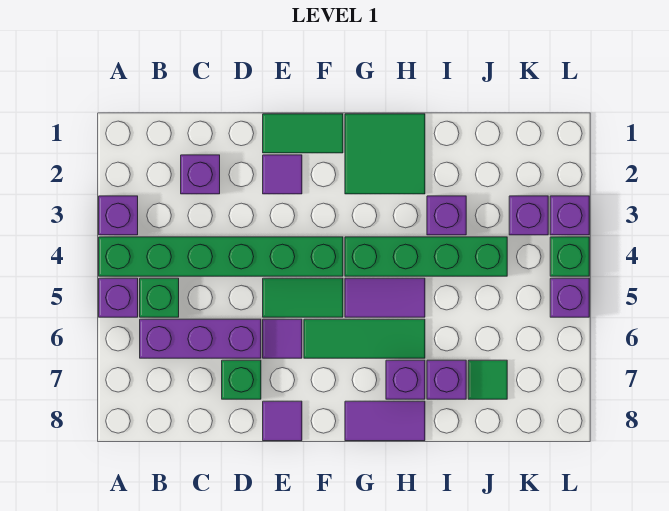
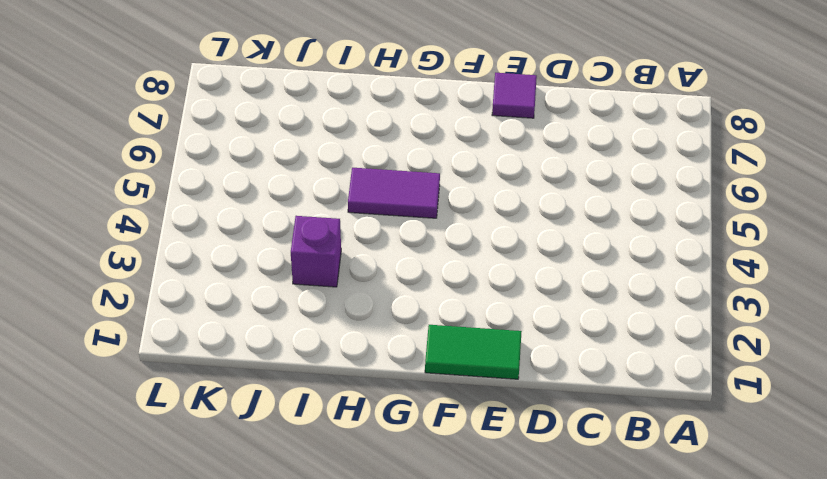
none -> purple 1x1 brick [99,196,138,235]
none -> green 1x6 brick [99,237,343,276]
none -> purple 1x1 brick [99,278,138,317]

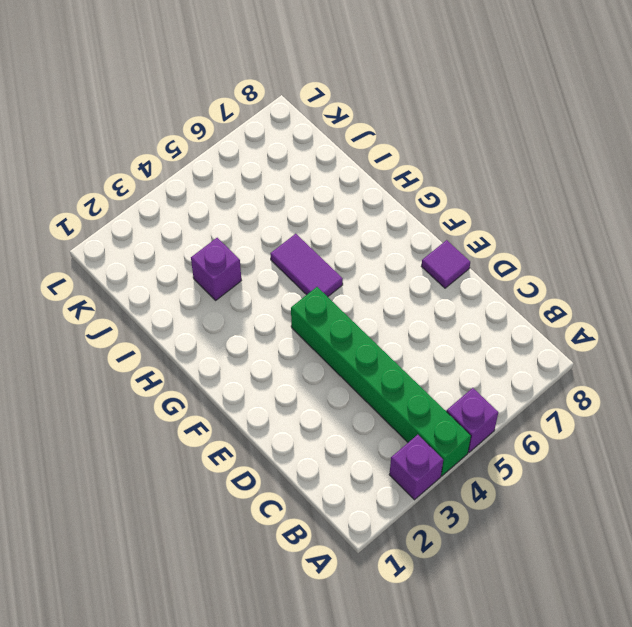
none -> green 1x1 brick [140,278,179,317]
none -> purple 1x3 brick [140,319,261,358]
none -> purple 1x1 brick [181,155,220,194]

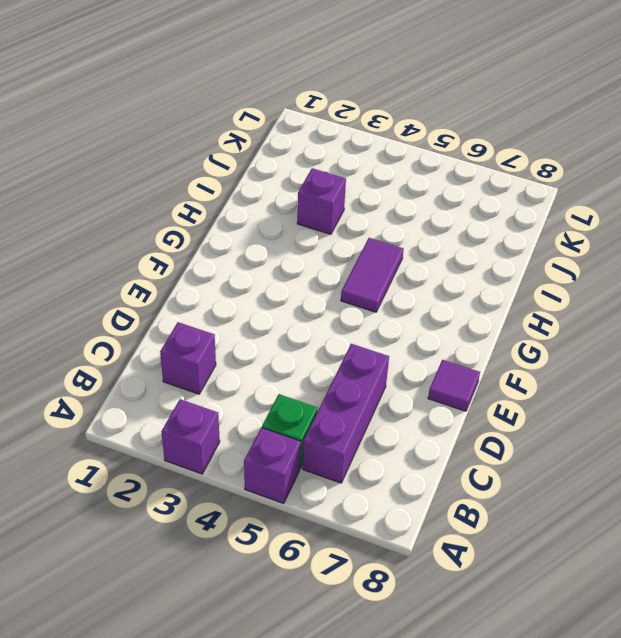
none -> green 1x6 brick [99,237,343,276]
none -> green 1x1 brick [222,360,261,399]
none -> green 1x2 tile [263,114,343,153]

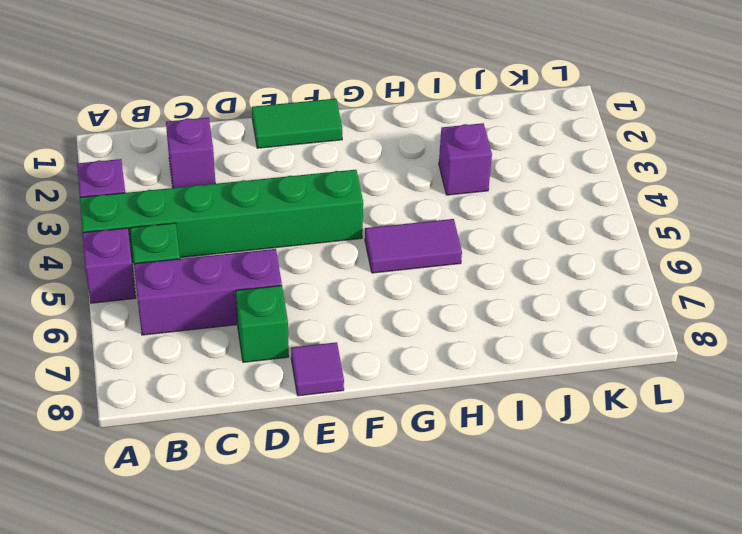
none -> purple 1x1 tile [263,155,302,194]
none -> green 1x2 tile [263,278,343,317]
none -> purple 1x1 tile [263,319,302,358]

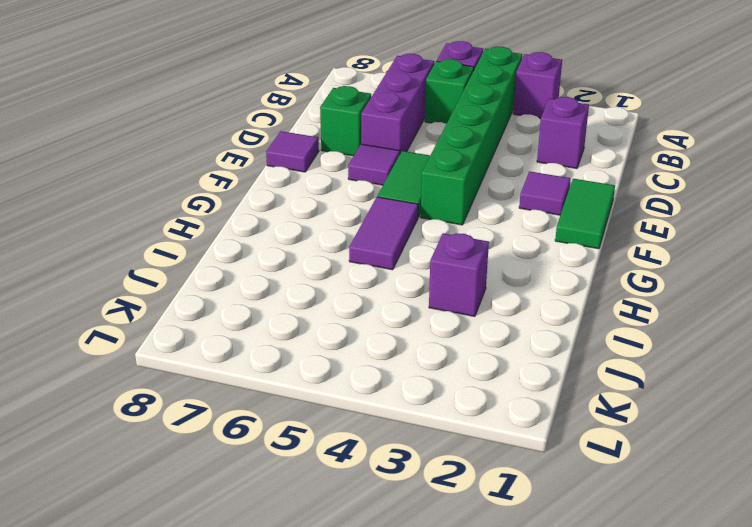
none -> green 1x3 tile [304,319,425,358]
none -> green 2x2 tile [345,114,425,194]
none -> green 1x4 brick [345,237,507,276]

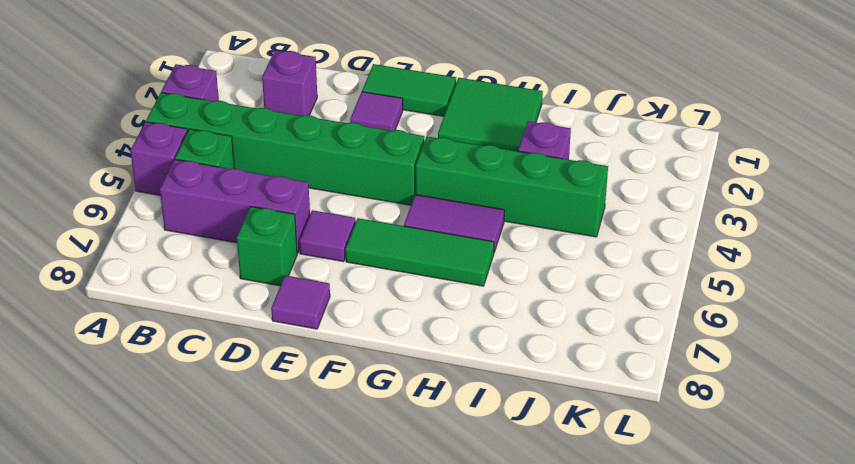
none -> green 1x2 tile [263,278,343,317]
none -> purple 1x2 tile [345,401,425,441]
none -> purple 1x1 brick [386,360,425,399]

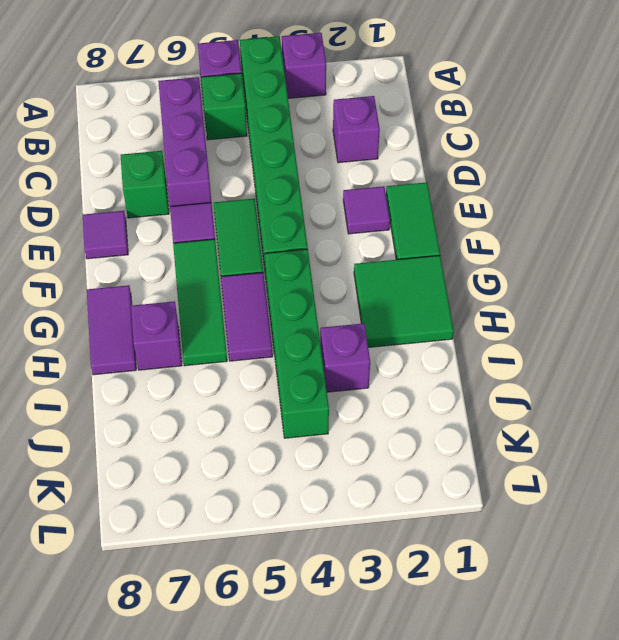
none -> purple 1x1 brick [427,360,466,399]
none -> green 1x1 tile [468,360,507,399]
none -> purple 1x1 brick [509,196,548,235]

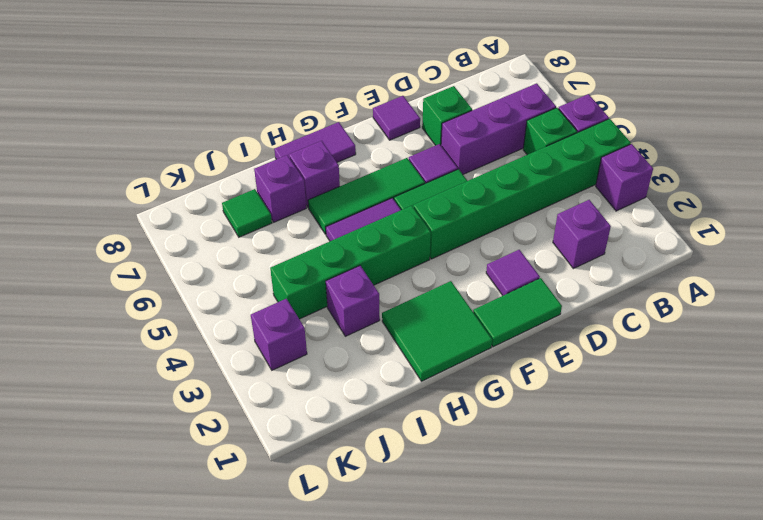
none -> purple 1x1 brick [550,196,589,235]
none -> green 1x1 brick [550,237,589,276]
none -> purple 1x1 brick [550,278,589,317]

